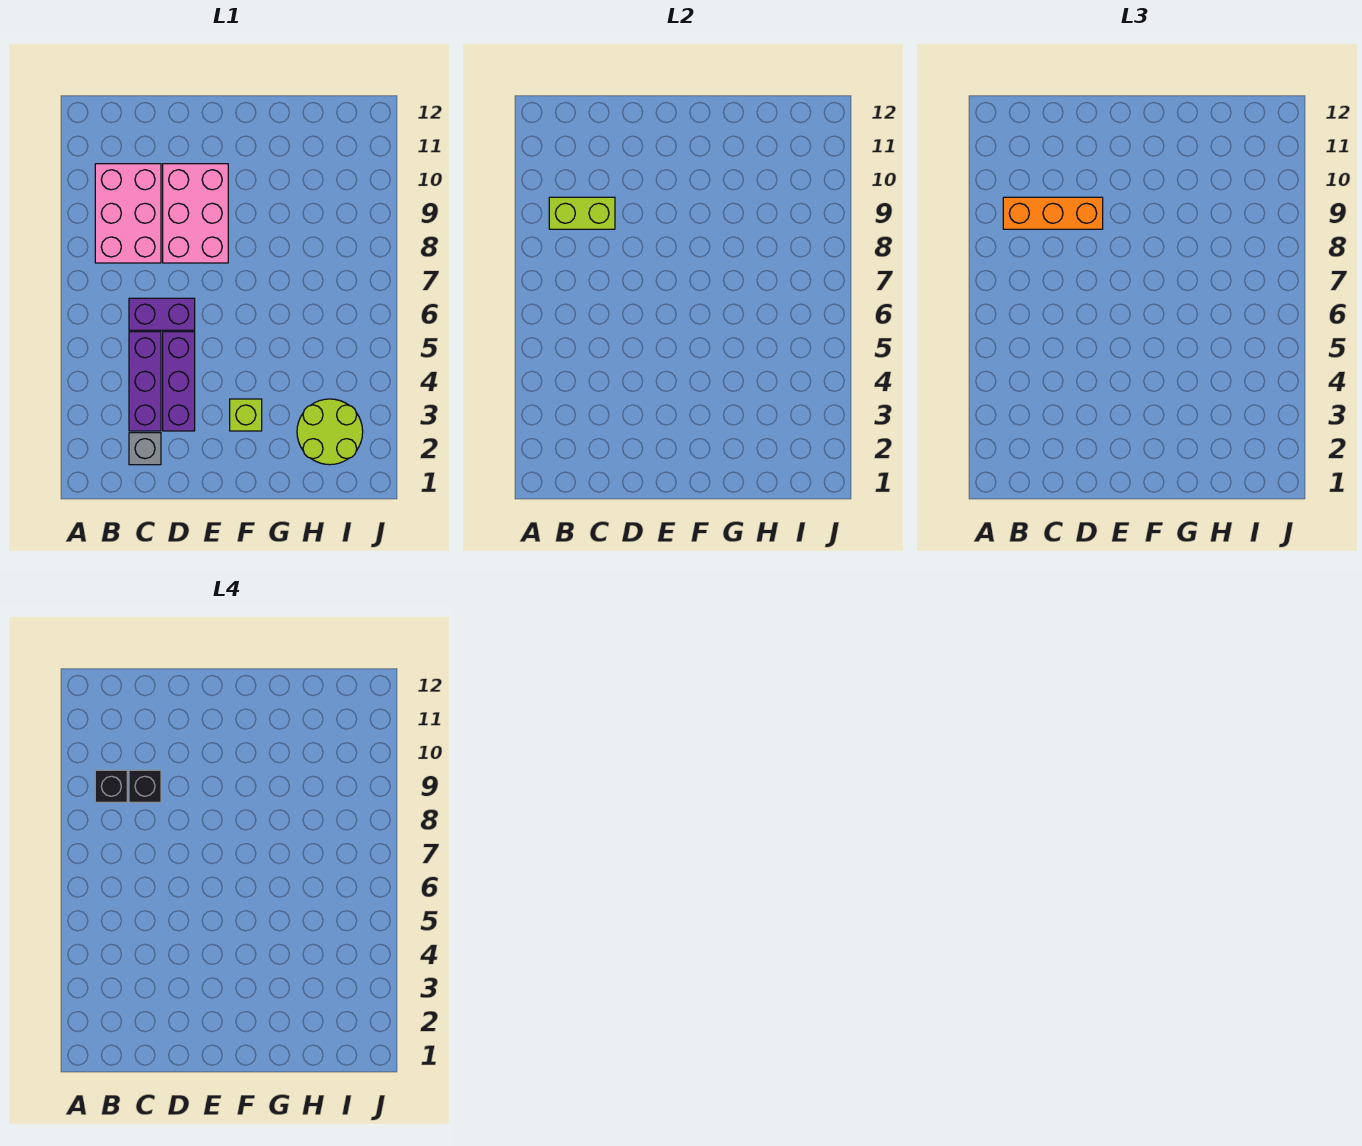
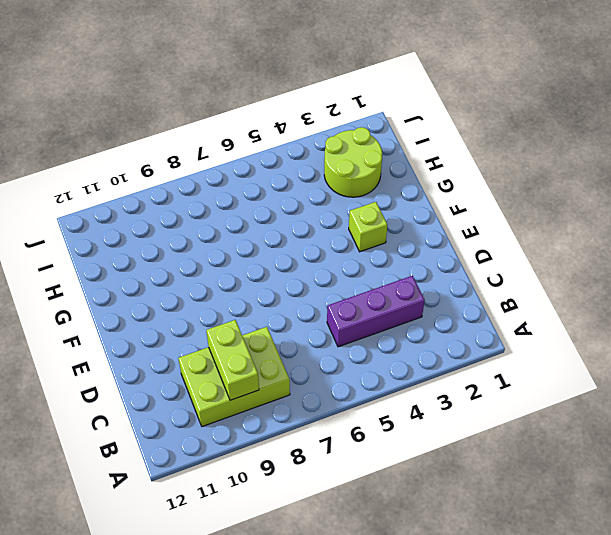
lime 2x3 brick [178,327,290,427] -> pink 2x3 brick [95,164,161,263]
none -> grey 1x1 brick [129,433,161,465]
none -> purple 1x2 brick [129,298,195,330]
none -> purple 1x3 brick [163,332,195,431]

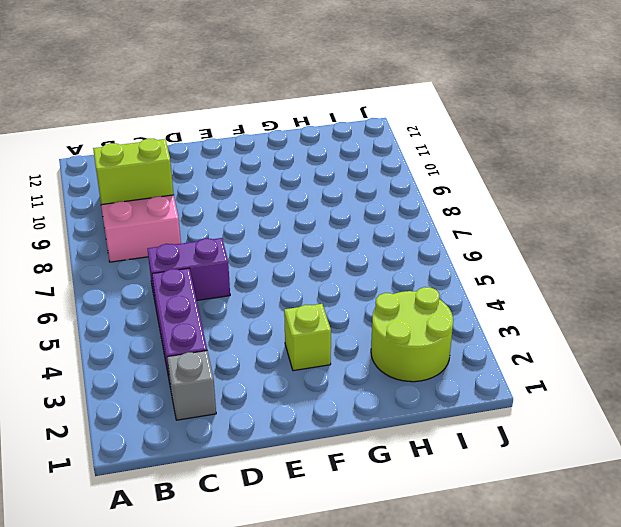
none -> purple 1x3 brick [163,332,195,431]
none -> pink 2x3 brick [163,164,228,263]
none -> orange 1x3 brick [1003,197,1103,229]

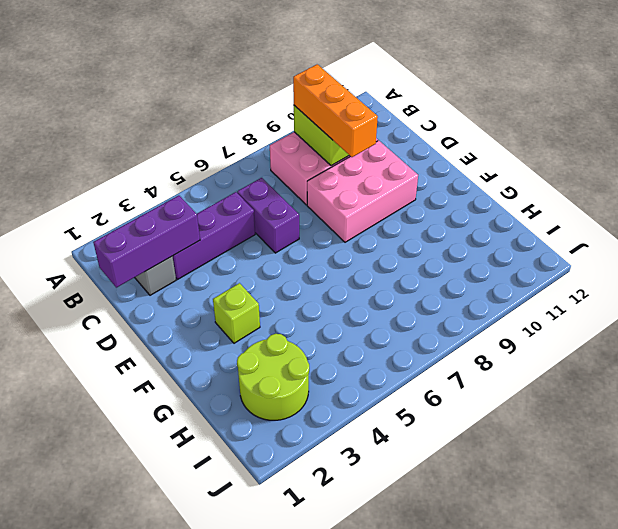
purple 1x3 brick [93,196,200,288] -> purple 1x3 brick moved to [163,332,195,431]
none -> black 1x1 brick [95,770,127,802]
none -> black 1x1 brick [129,770,161,802]

